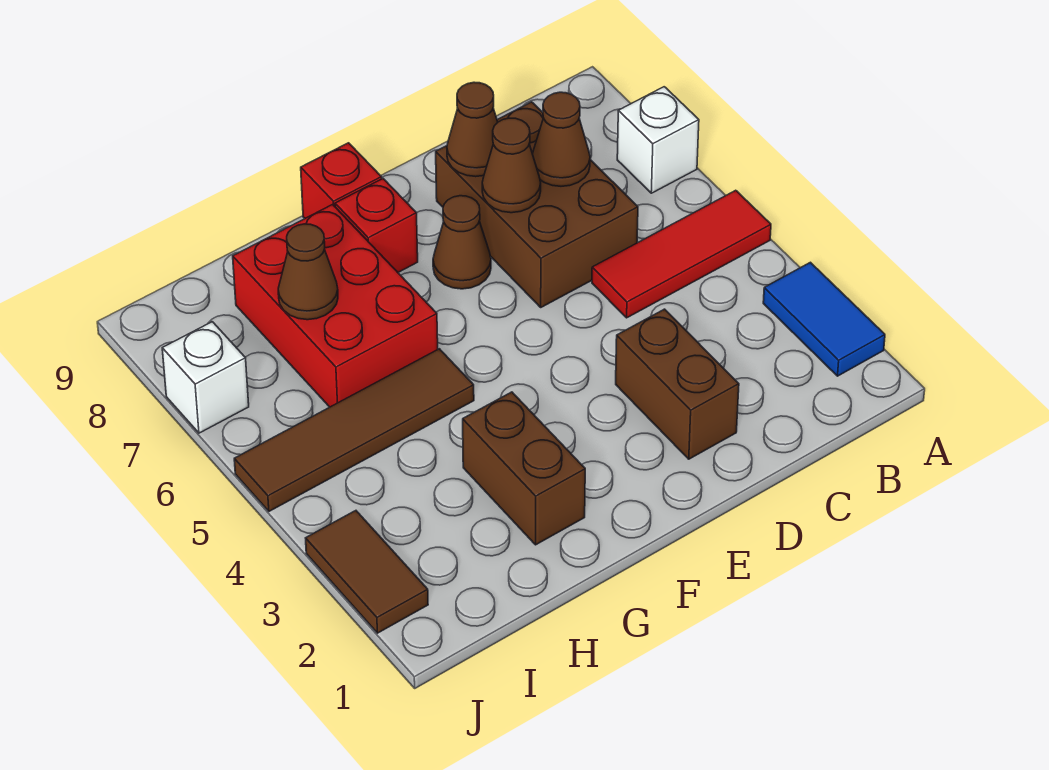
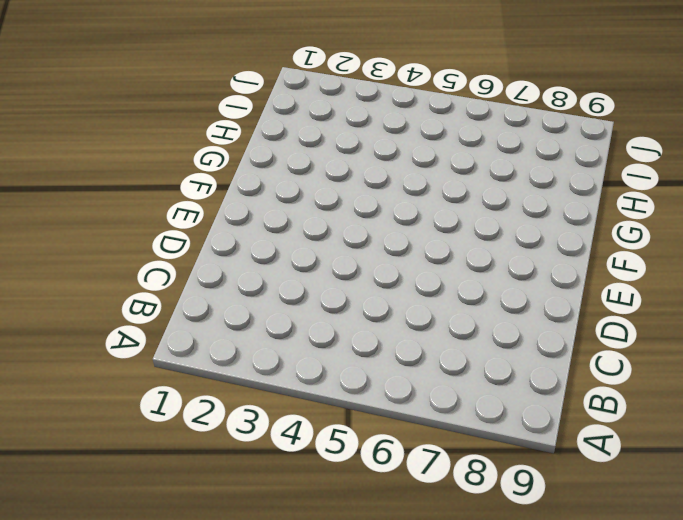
none -> blue 1x2 tile [763,262,885,376]
none -> red 1x3 tile [592,190,771,318]
none -> white 1x1 brick [617,87,699,193]

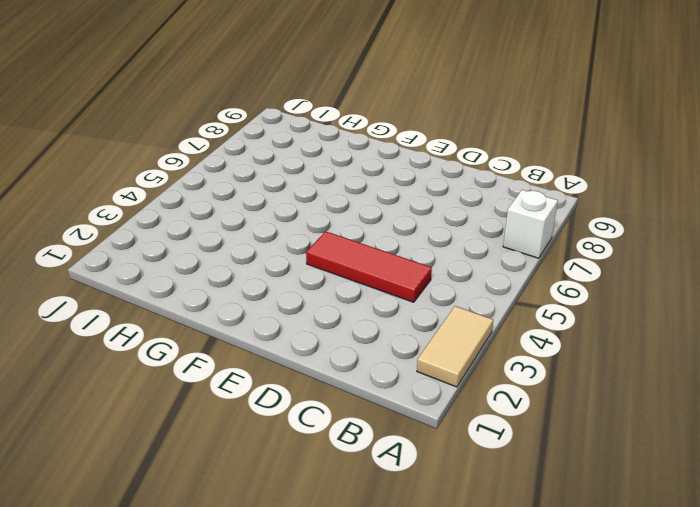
tan 1x2 tile [417,306,493,387] -> blue 1x2 tile [763,262,885,376]
red 1x3 tile [306,231,432,302] -> red 1x3 tile moved to [592,190,771,318]
none -> brown 2x3 brick [436,102,638,307]
none -> brown 1x2 brick [616,309,739,459]
none -> brown 1x1 cone [433,196,491,289]

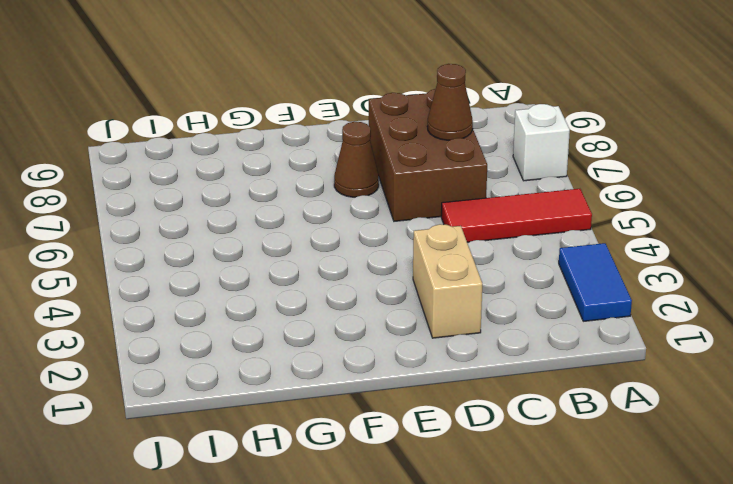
tan 1x2 brick [413,224,482,338] -> brown 1x2 brick [616,309,739,459]
none -> red 1x1 brick [335,179,418,272]
none -> red 1x1 brick [301,143,382,218]
none -> brown 1x2 brick [463,392,585,545]

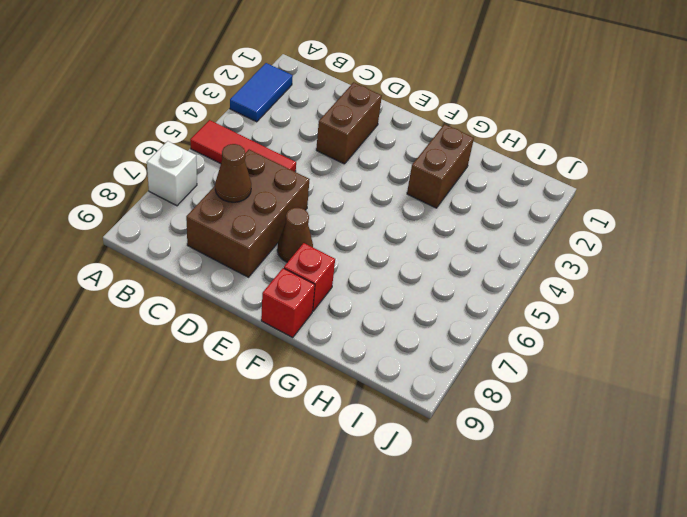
none -> brown 1x4 tile [234,349,474,511]
none -> red 2x3 brick [233,205,438,407]
none -> brown 1x2 tile [306,511,428,633]

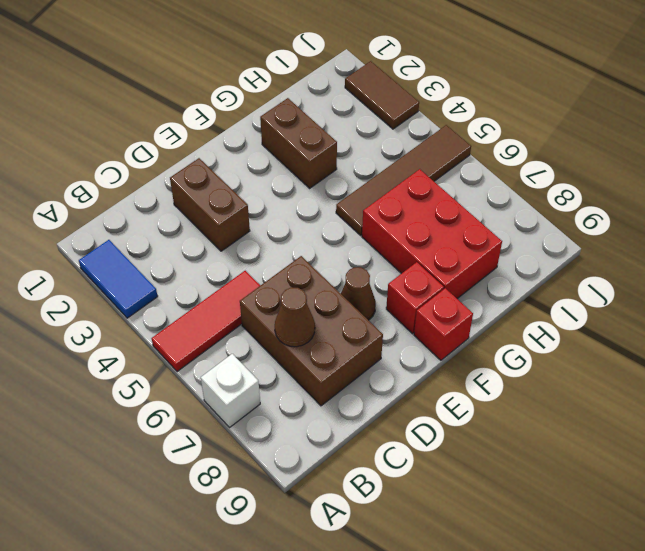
none -> white 1x1 brick [162,322,249,433]
none -> brown 1x1 cone [482,118,541,213]
none -> brown 1x1 cone [447,82,498,177]

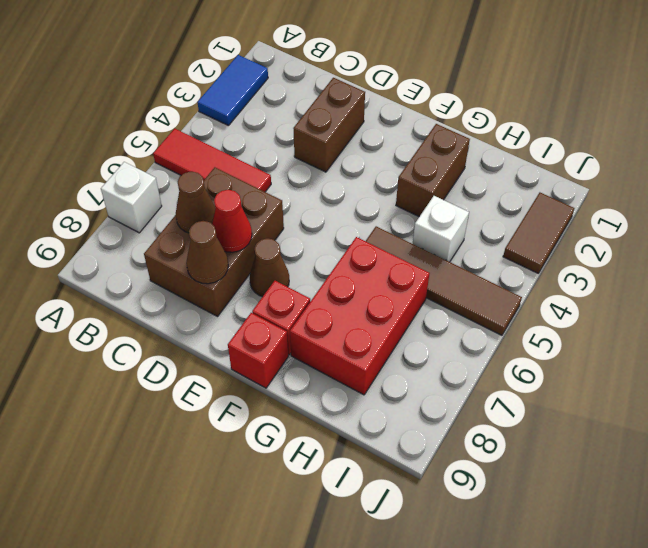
red 1x1 cone [212,190,252,252] -> brown 1x1 cone [482,118,541,213]
white 1x1 brick [413,196,469,262] -> white 1x1 brick moved to [162,322,249,433]
none -> brown 1x1 cone [278,224,338,320]

